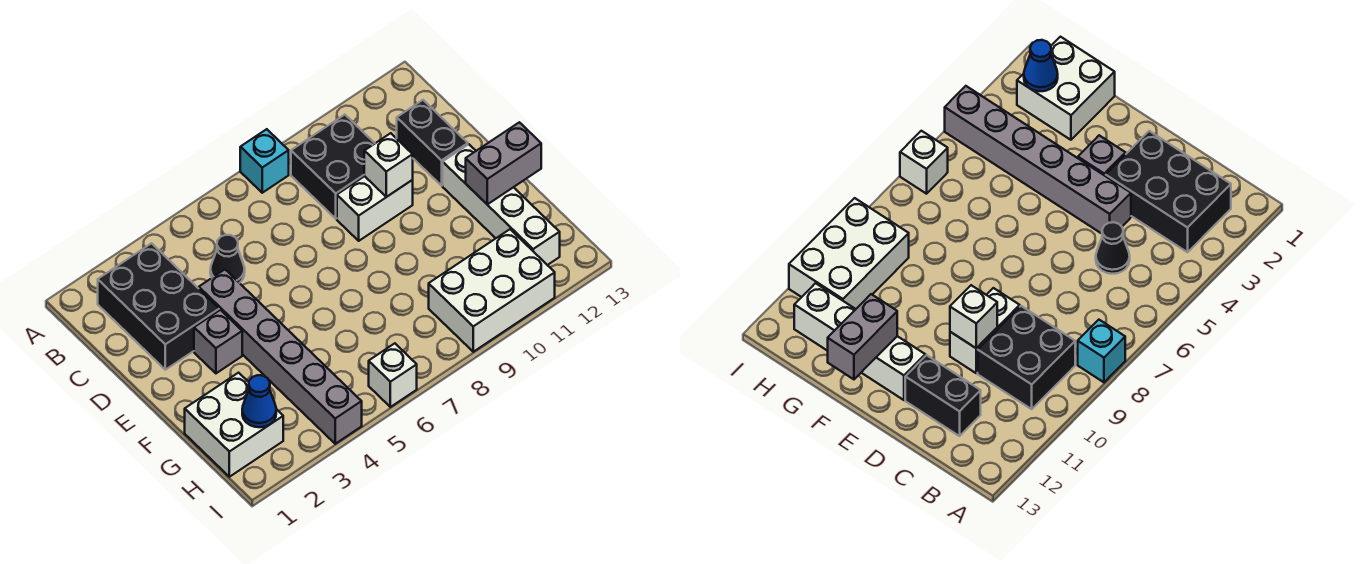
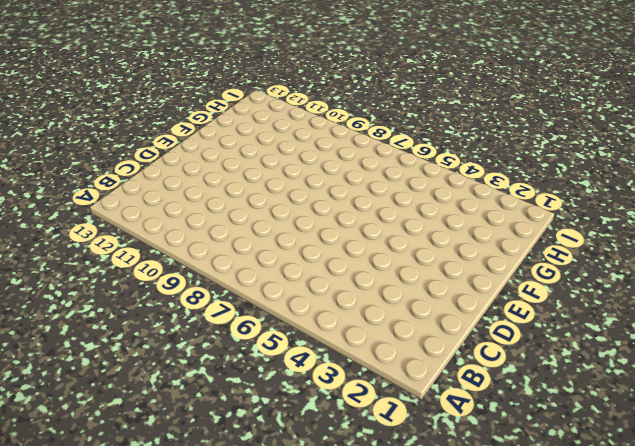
none -> cyan 1x1 brick [240,129,289,193]
none -> black 2x3 brick [98,243,219,370]
none -> black 2x2 brick [291,115,375,219]

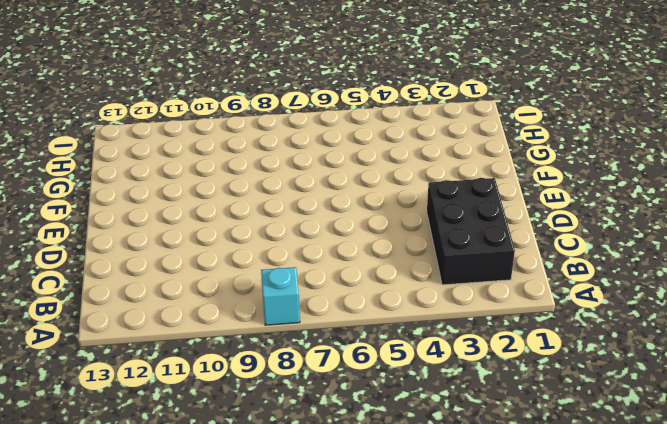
none -> black 2x2 brick [291,115,375,219]
none -> black 1x1 cone [210,235,245,283]
none -> black 1x2 brick [397,100,468,186]

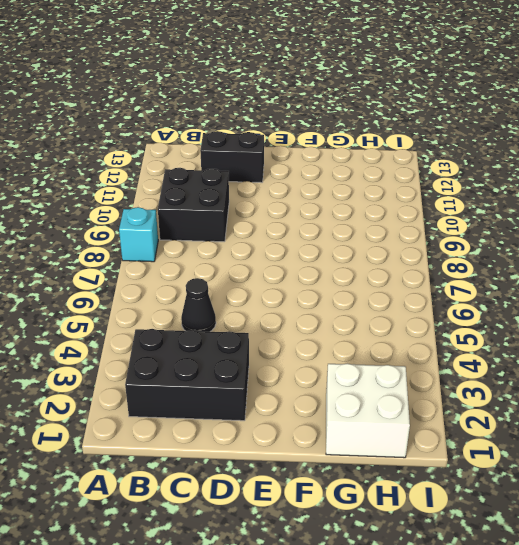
none -> grey 1x6 brick [199,270,362,444]
none -> white 1x2 brick [337,176,413,241]
none -> grey 1x1 brick [194,310,242,373]

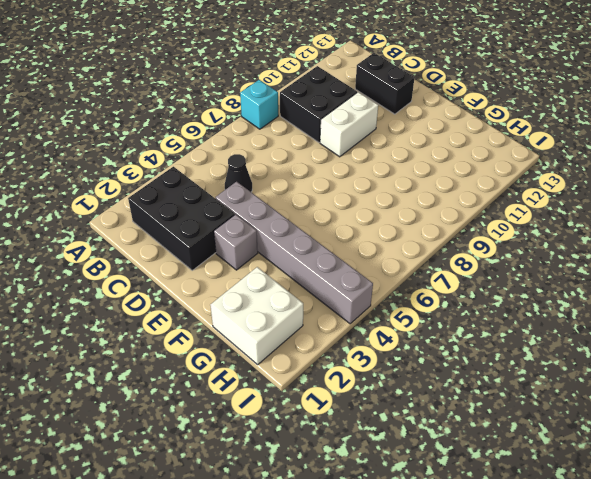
none -> white 1x4 brick [443,144,560,265]
none -> white 2x3 brick [429,229,555,352]
none -> white 1x1 brick [369,343,417,407]

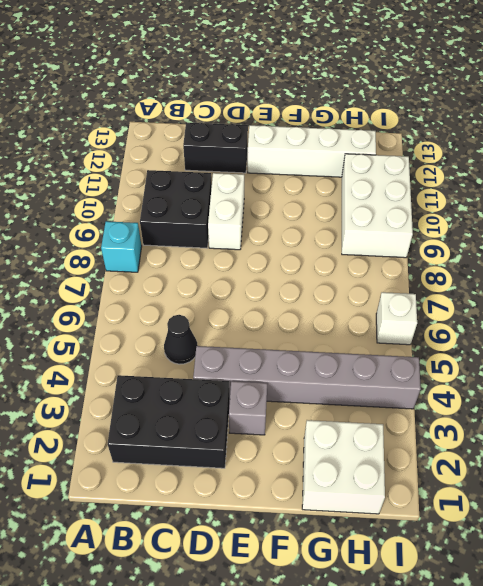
none -> white 1x1 brick [364,133,413,197]
none -> grey 1x2 brick [466,122,541,204]
none -> blue 1x1 cone [242,375,276,427]

